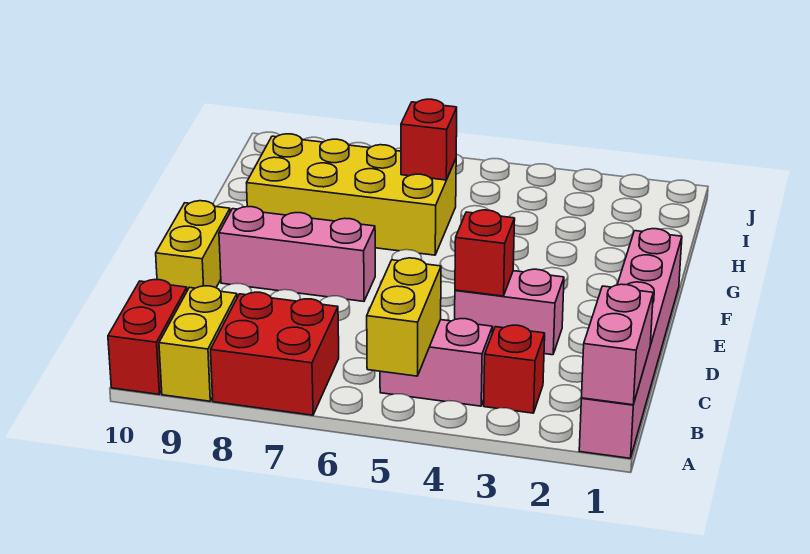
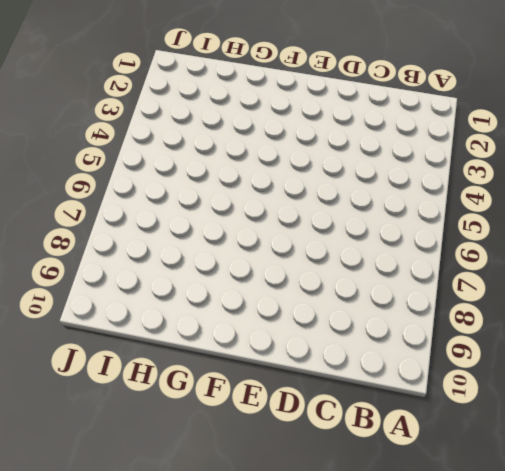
none -> pink 1x6 brick [579,229,682,458]
none -> red 2x2 brick [211,292,339,415]
none -> yellow 1x2 brick [159,286,237,401]

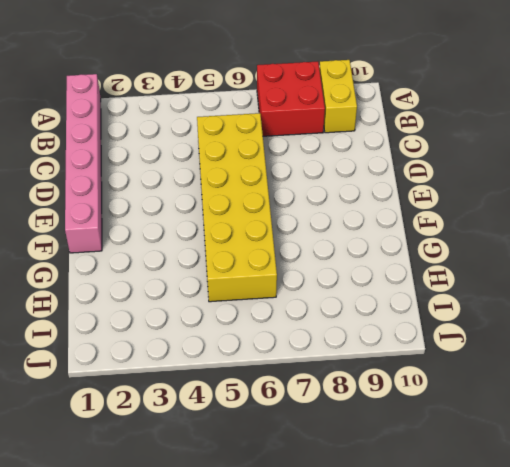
yellow 2x6 brick [197,113,277,302] -> yellow 2x4 brick [247,134,456,255]
none -> red 1x2 brick [108,280,187,394]
none -> red 1x1 brick [484,325,545,413]
none -> pink 1x2 brick [380,319,492,406]

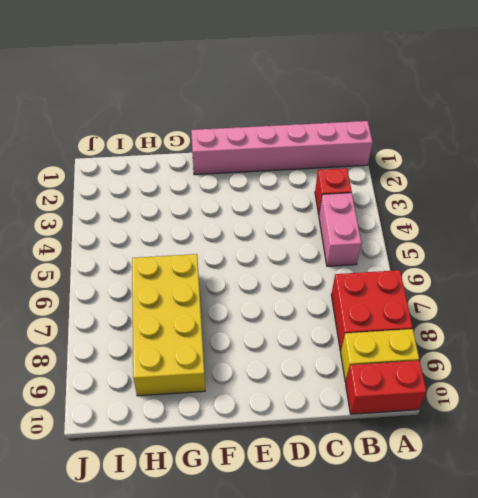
none -> pink 1x2 brick [455,269,564,355]
none -> yellow 1x2 brick [156,201,230,291]
none -> pink 1x3 brick [219,207,375,301]

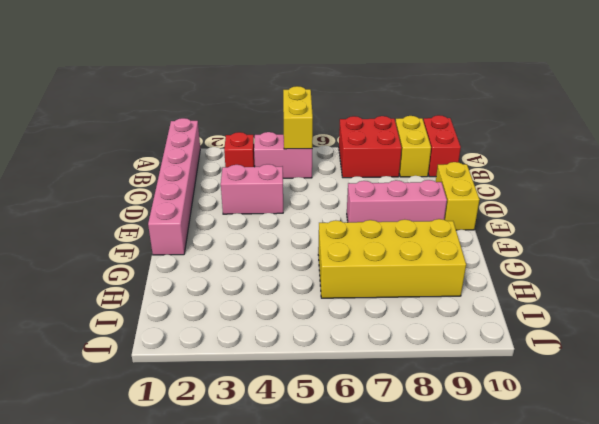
none -> pink 1x2 brick [582,284,653,405]
none -> red 1x1 brick [455,210,515,296]
none -> red 1x1 brick [401,99,457,180]

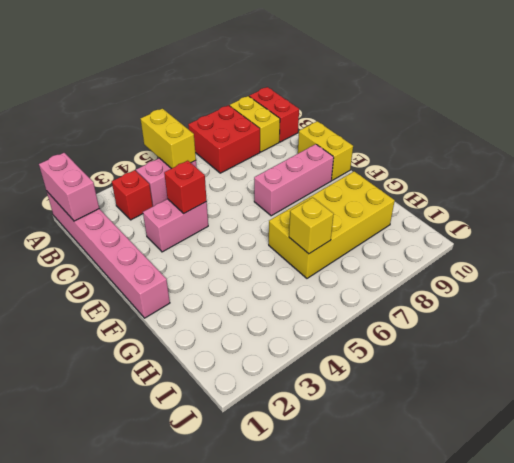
yellow 1x1 brick [289,198,334,254] -> red 1x1 brick [401,99,457,180]

